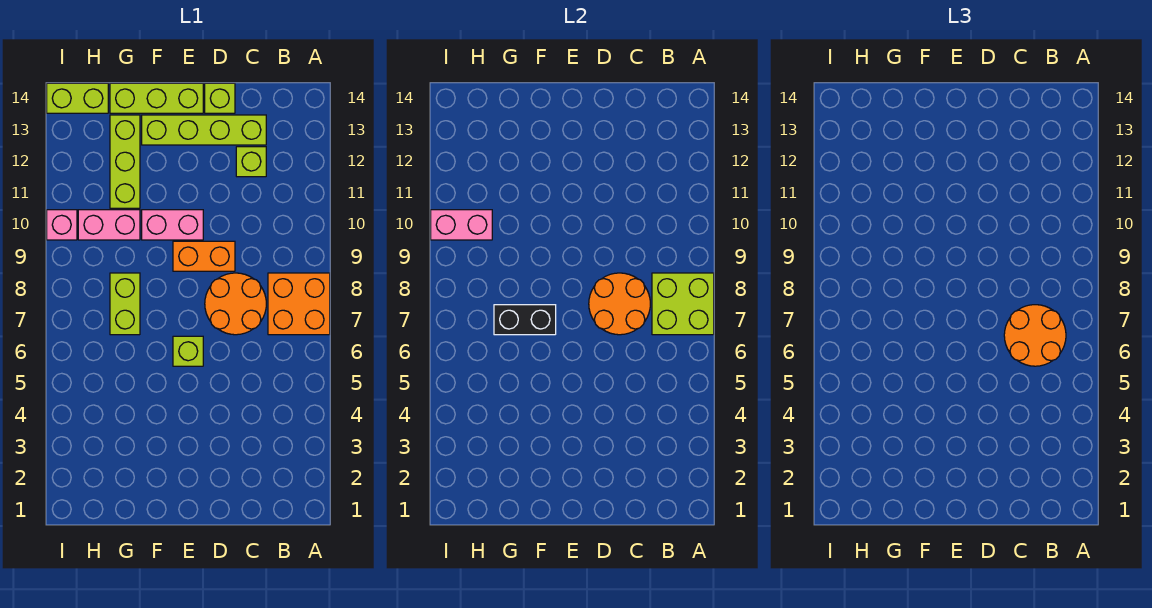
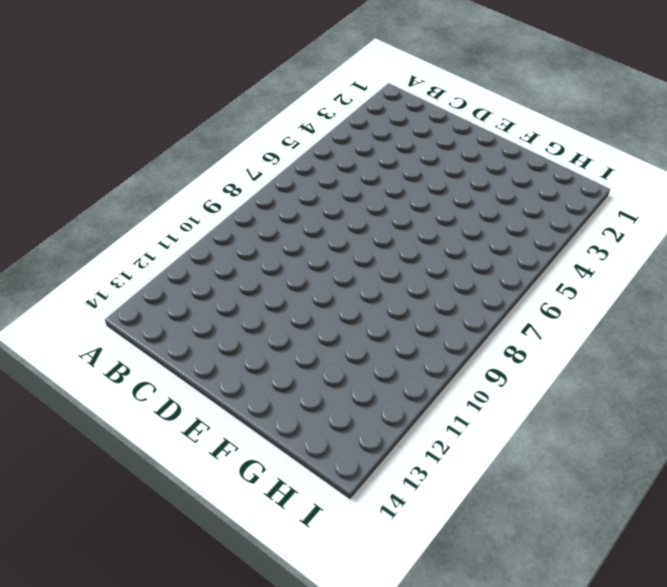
none -> orange 2x2 brick [268,273,330,335]
none -> orange 2x2 round brick [205,273,266,335]
none -> lime 1x1 brick [236,147,266,177]

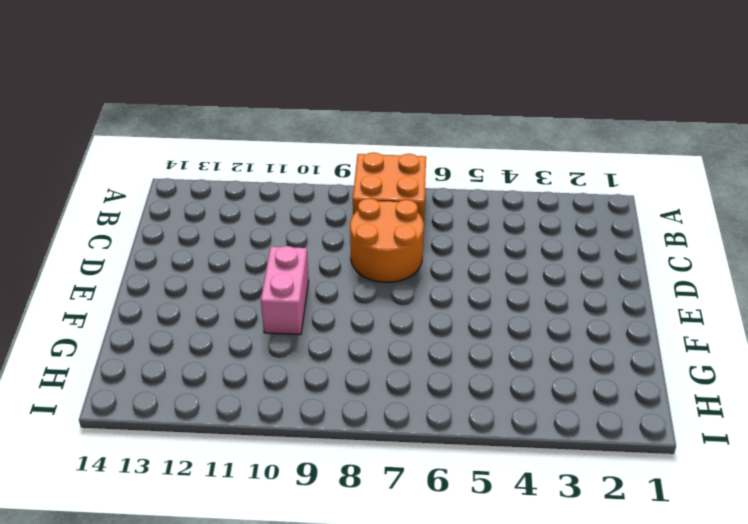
none -> lime 1x1 brick [236,147,266,177]
none -> lime 1x4 brick [142,115,266,145]
none -> orange 1x2 brick [173,241,235,271]

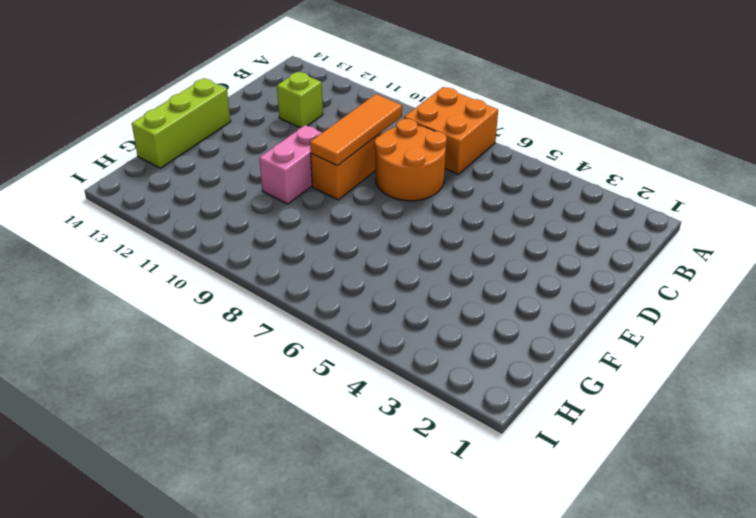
orange 1x3 tile [310,94,402,166] -> none
none -> lime 1x4 brick [142,115,266,145]
none -> lime 1x1 brick [205,83,235,113]
none -> lime 1x1 brick [173,336,203,366]

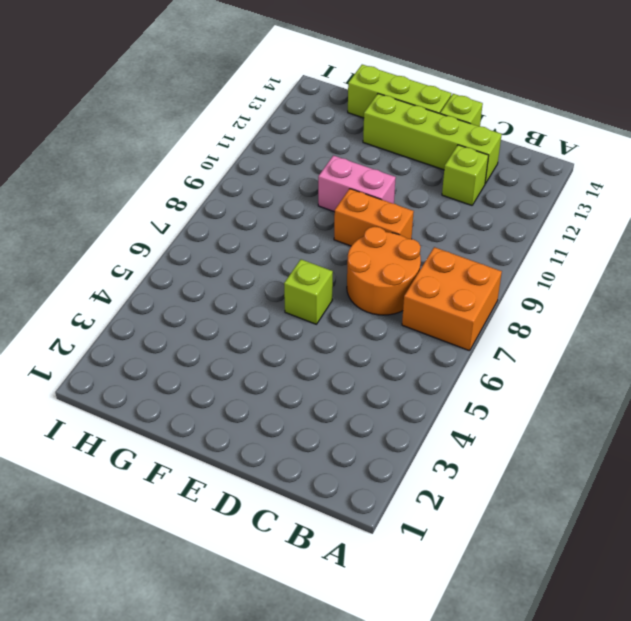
none -> lime 1x2 brick [110,273,140,335]
none -> pink 1x2 brick [78,210,140,240]
none -> lime 1x3 brick [110,115,140,208]

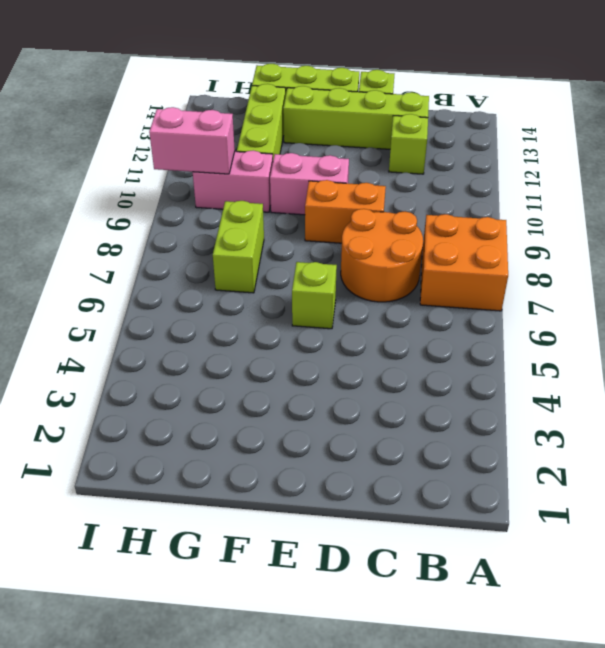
none -> lime 1x2 brick [47,83,108,113]
none -> pink 1x1 brick [47,210,77,240]
none -> lime 2x2 brick [652,273,714,335]

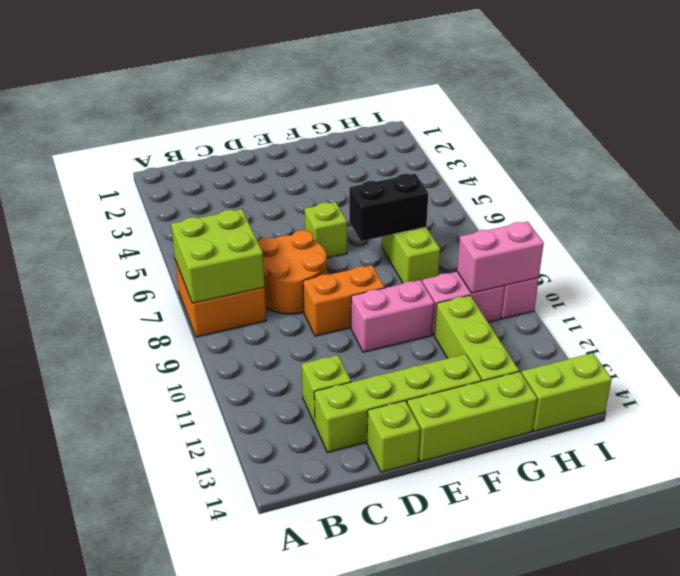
none -> orange 2x2 round brick [589,273,650,335]
none -> orange 2x2 round brick [1004,305,1066,366]

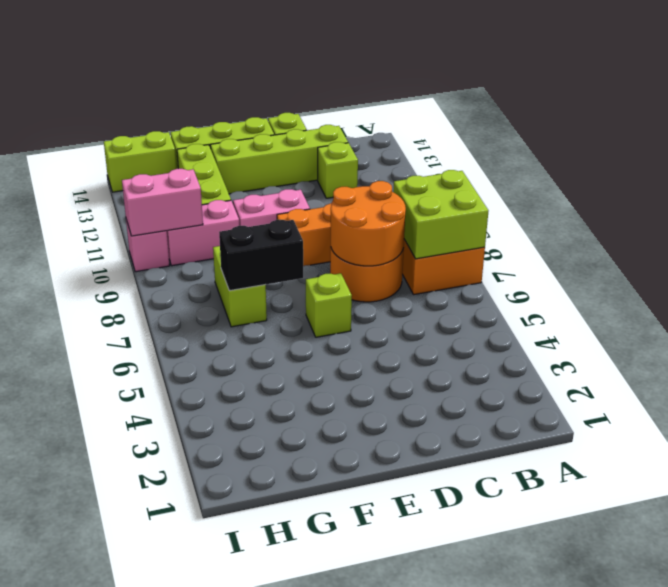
none -> orange 2x2 round brick [1004,305,1066,366]

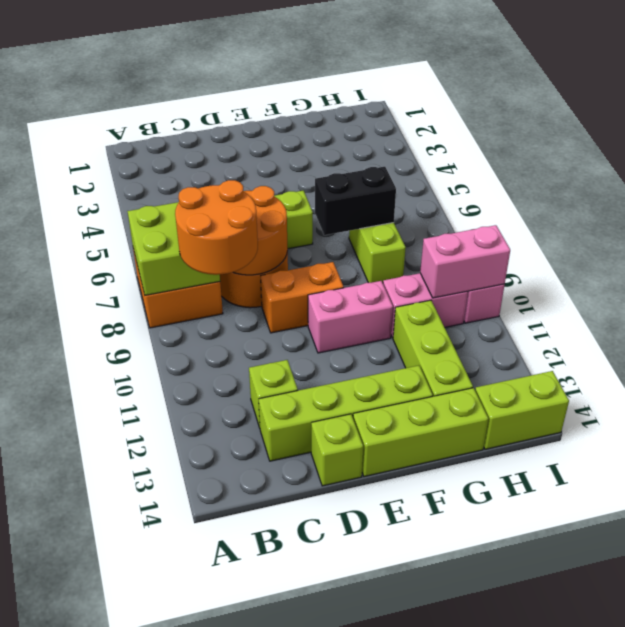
orange 2x2 round brick [175,180,258,275] -> orange 2x2 round brick moved to [1004,305,1066,366]

